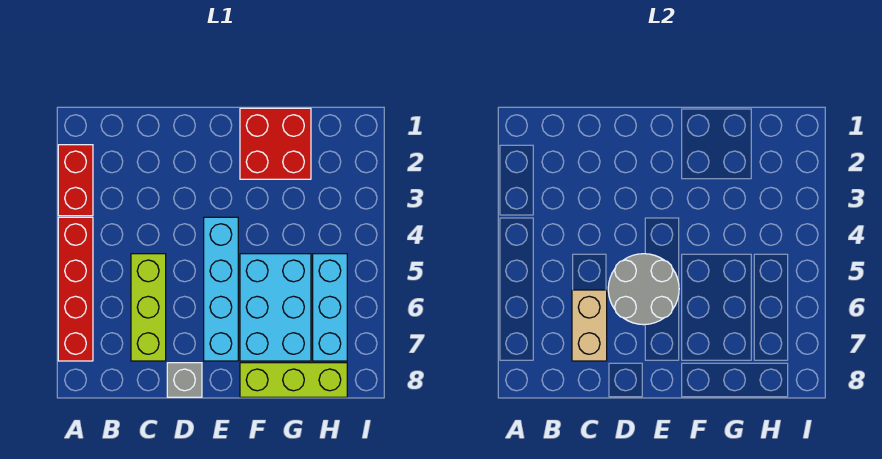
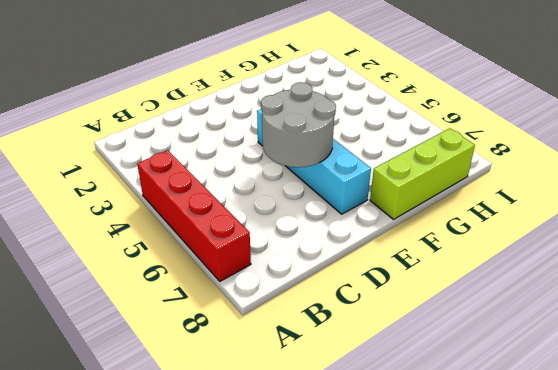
none -> red 1x2 brick [58,145,93,216]
none -> lime 1x3 brick [131,254,166,361]

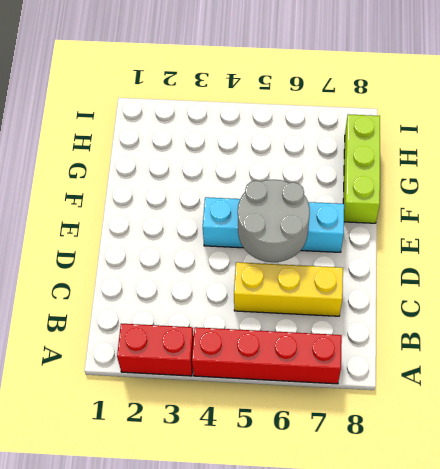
yellow 1x3 brick [234,262,343,316] -> lime 1x3 brick [131,254,166,361]
none -> grey 1x1 brick [167,363,202,397]
none -> red 2x2 brick [240,108,311,179]

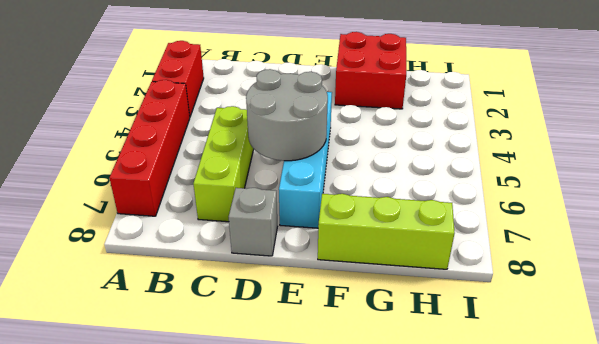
none -> cyan 2x3 brick [240,254,311,361]
none -> cyan 1x3 brick [313,254,347,361]

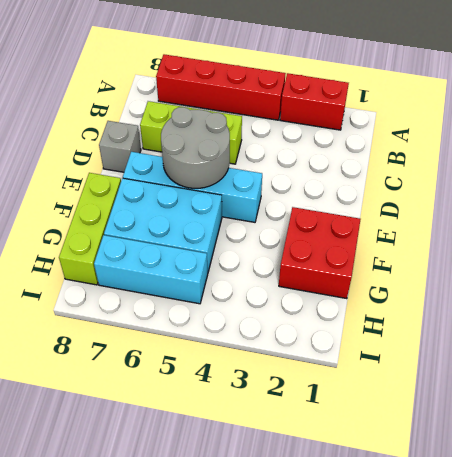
none -> tan 1x2 brick [572,290,607,361]

